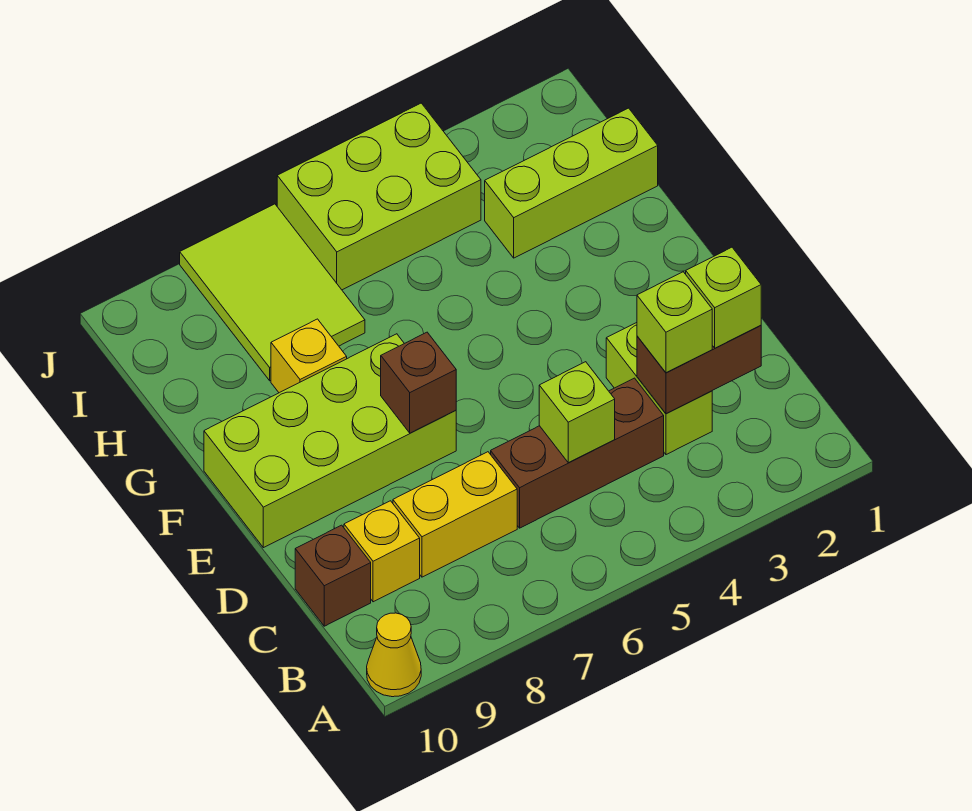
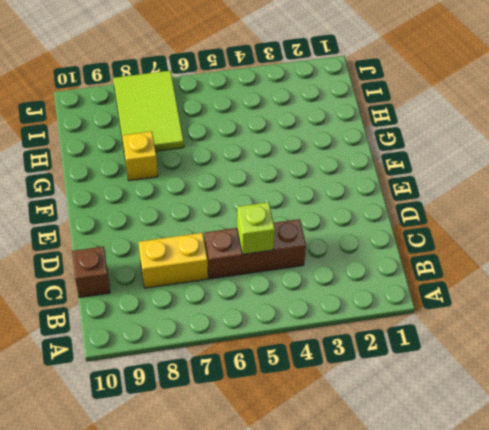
none -> yellow 1x1 cone [367,613,421,697]
none -> lime 1x2 brick [606,322,712,455]
none -> yellow 1x1 brick [344,501,420,602]

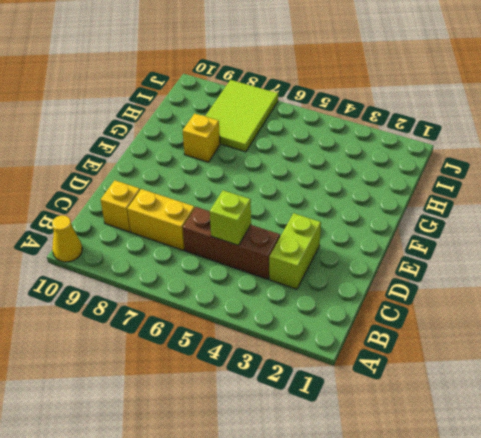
none -> brown 1x1 brick [295,525,371,626]
none -> lime 2x4 brick [204,334,456,548]
none -> lime 1x3 brick [485,108,658,258]

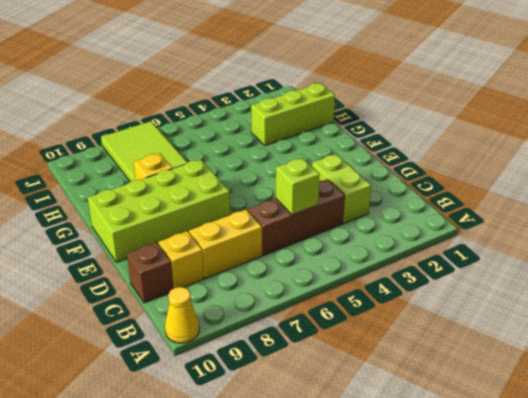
none -> lime 2x3 brick [277,103,481,290]
none -> brown 1x2 brick [637,326,761,414]
none -> brown 1x1 brick [381,332,456,433]

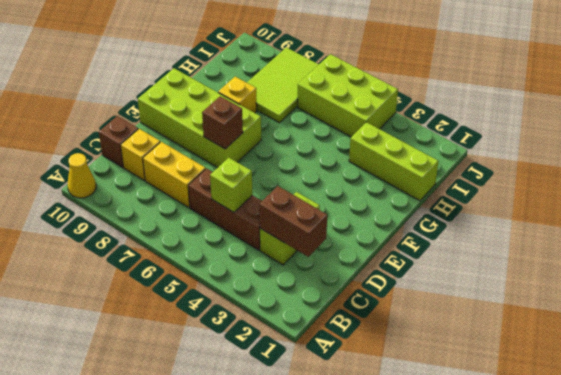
none -> lime 1x1 brick [686,247,761,348]
none -> lime 1x1 brick [637,272,712,373]

